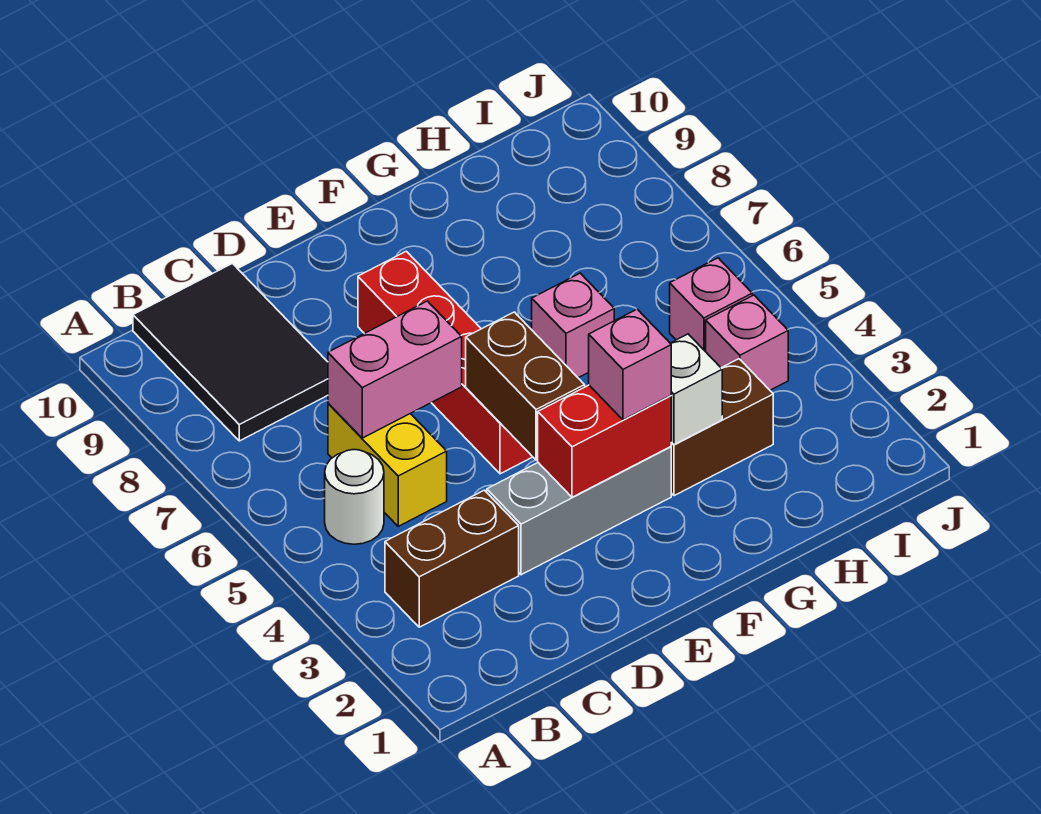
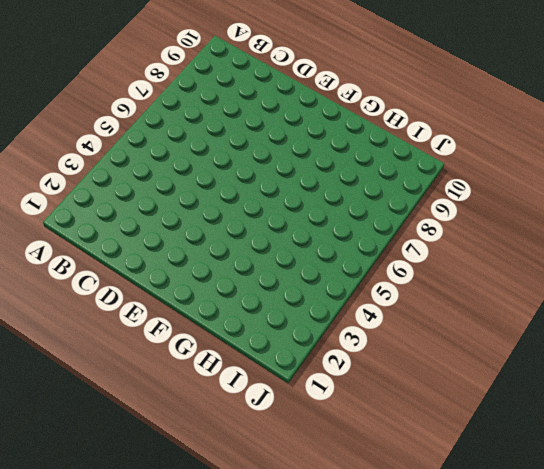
none -> brown 1x2 brick [385,490,519,627]
none -> white 1x1 round brick [325,450,384,544]
none -> black 2x3 tile [133,263,328,441]

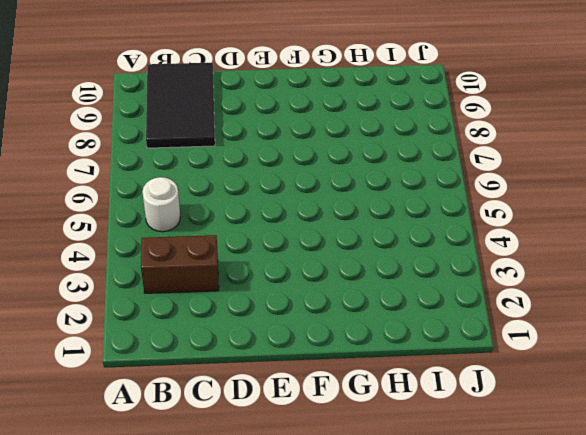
none -> yellow 1x2 brick [328,403,447,526]
none -> grey 1x3 brick [487,447,671,575]
none -> red 1x4 brick [358,251,532,474]

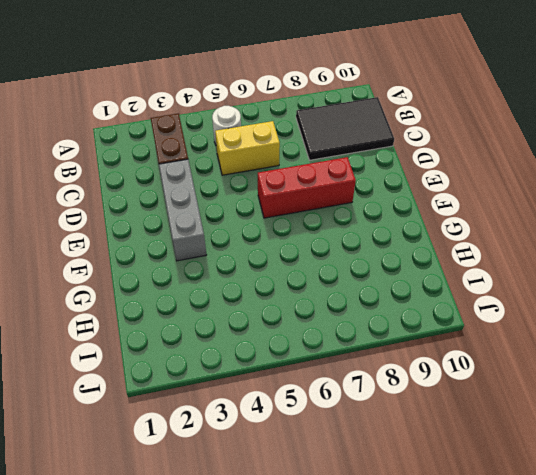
red 1x3 brick [258,157,356,218] -> red 1x4 brick [358,251,532,474]
none -> brown 1x2 brick [671,359,773,496]
none -> pink 1x1 brick [532,273,614,378]
none -> pink 1x1 brick [706,295,788,390]

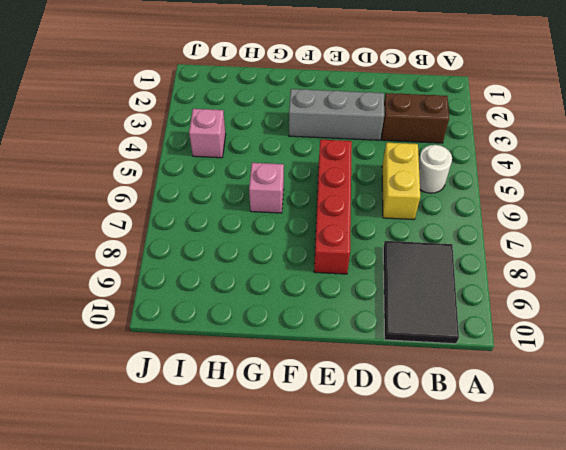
none -> brown 1x2 brick [671,359,773,496]
none -> pink 1x1 brick [670,258,752,352]
none -> pink 1x2 brick [328,301,462,438]

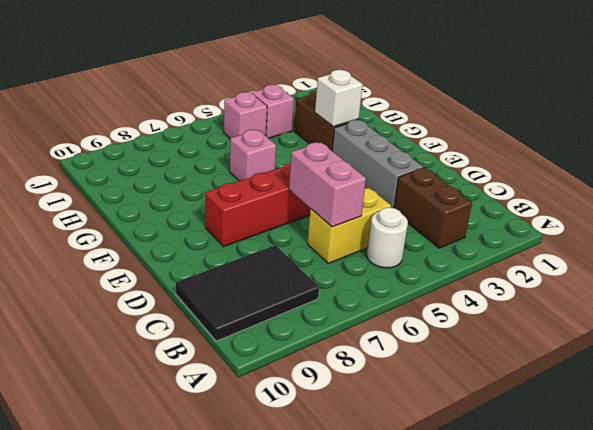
none -> red 1x2 brick [538,385,671,497]
none -> brown 1x2 brick [466,312,585,460]
none -> pink 1x1 brick [589,309,671,420]

